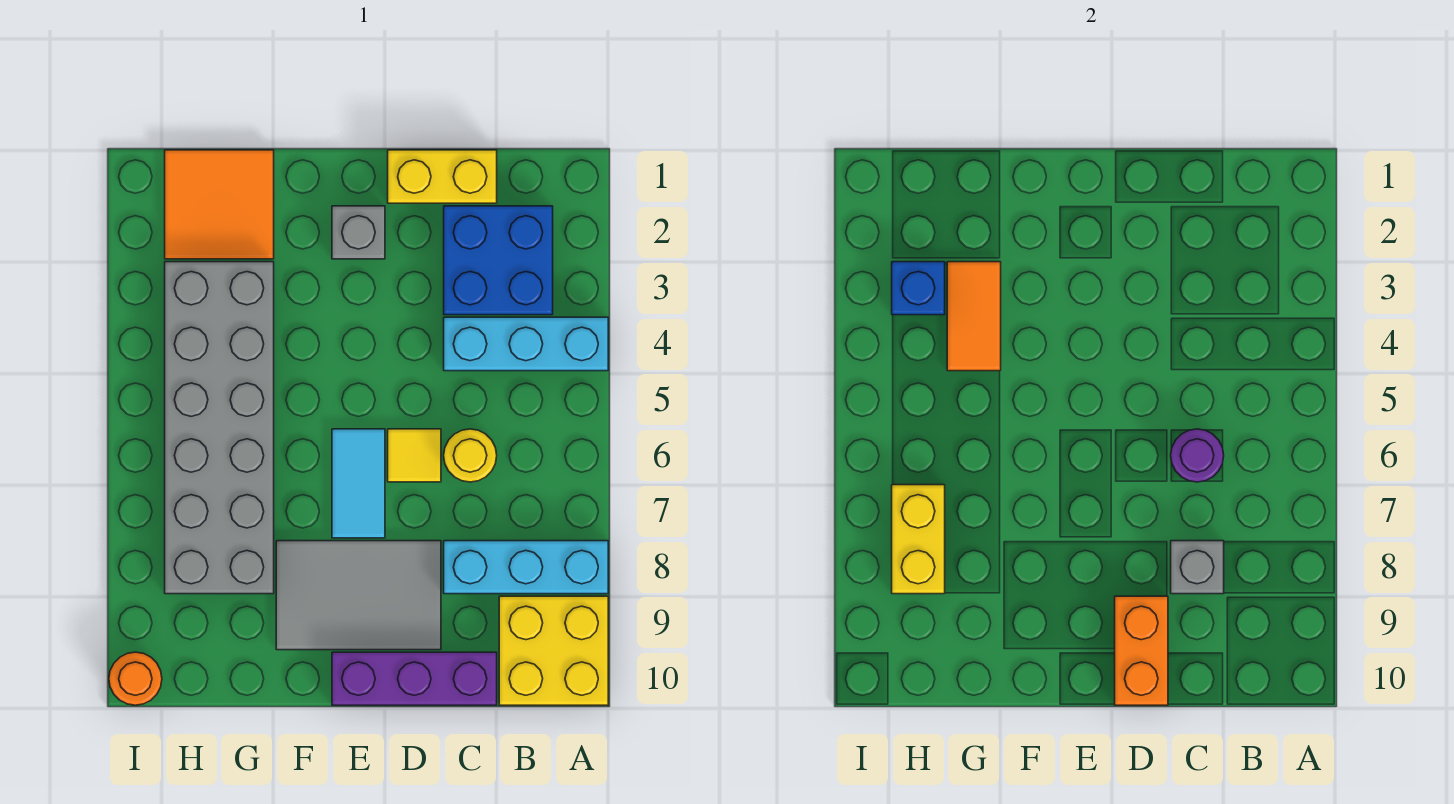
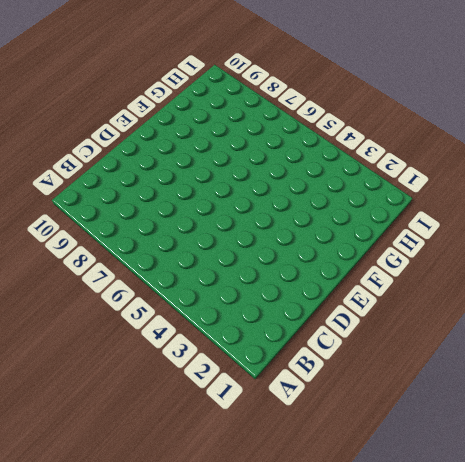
none -> cyan 1x3 brick [444,317,608,371]
none -> cyan 1x3 brick [444,541,608,594]
none -> yellow 2x2 brick [499,596,608,705]

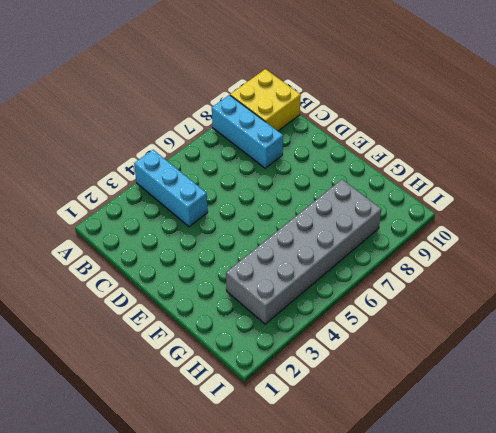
none -> blue 2x2 brick [444,206,553,315]
none -> yellow 1x2 brick [388,150,497,203]
none -> yellow 1x1 round brick [444,429,497,482]

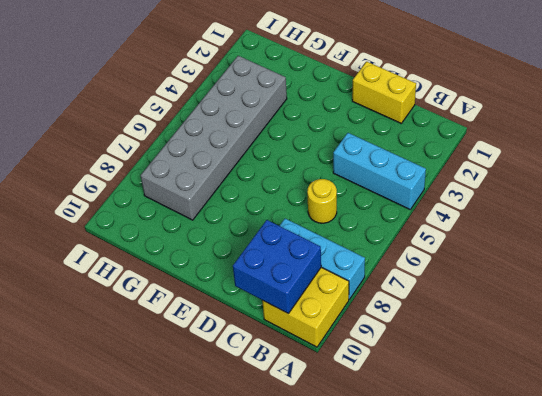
blue 2x2 brick [233,220,321,313] -> blue 2x2 brick moved to [444,206,553,315]
none -> purple 1x3 brick [332,652,497,705]
none -> yellow 1x1 tile [388,429,441,482]
none -> grey 2x3 tile [276,541,441,650]

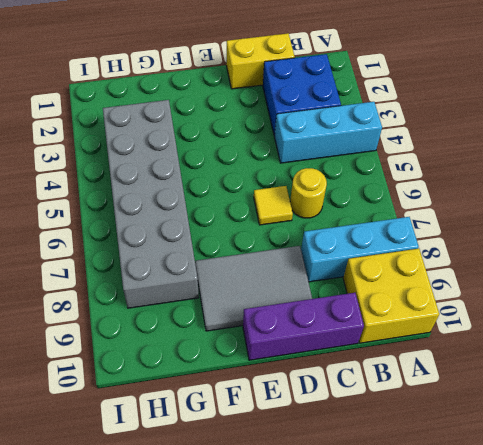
none -> grey 1x1 brick [332,206,385,259]
none -> cyan 1x2 tile [332,429,385,538]
none -> orange 2x2 tile [165,150,274,259]

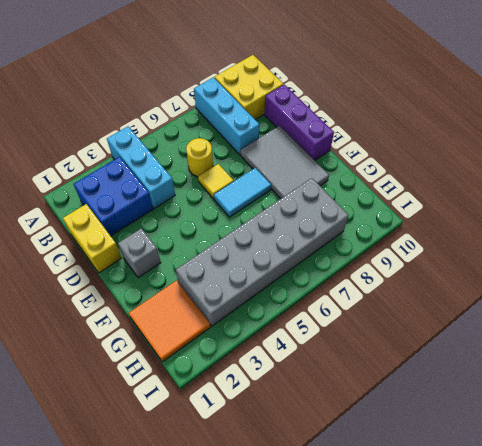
none -> orange 1x1 round brick [109,652,162,705]
none -> purple 1x1 round brick [1171,429,1224,482]
none -> grey 1x1 brick [1171,541,1224,594]

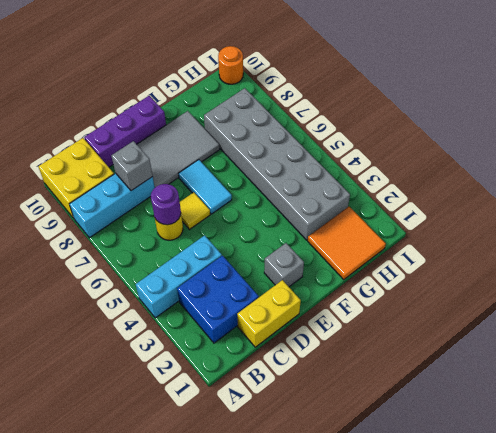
none -> orange 1x2 brick [1115,596,1168,705]
none -> orange 1x2 tile [947,262,1001,371]
none -> blue 1x1 brick [892,262,945,315]

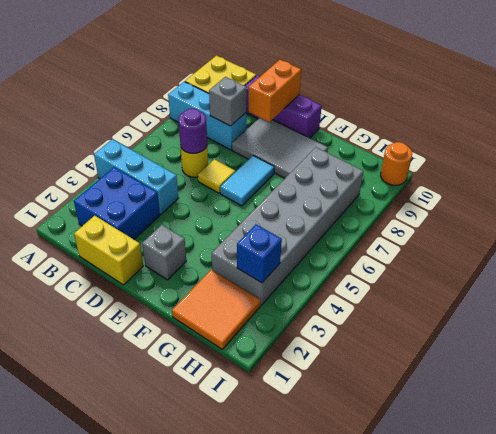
none -> orange 1x2 tile [947,262,1001,371]
none -> yellow 1x2 brick [892,485,945,594]

